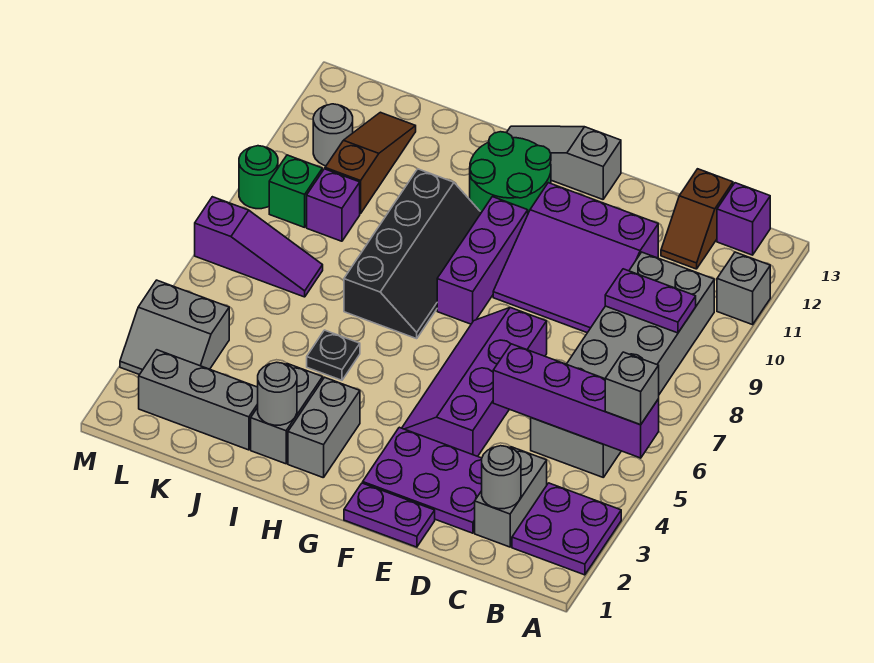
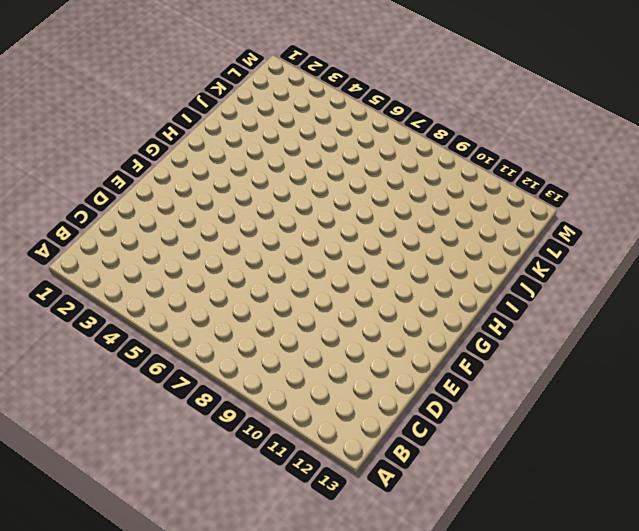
none -> purple 2x2 plate [512,483,621,575]
none -> grey 1x1 brick [717,252,770,325]
none -> grey 2x6 brick [531,252,714,477]
none -> purple 1x1 brick [717,183,770,255]

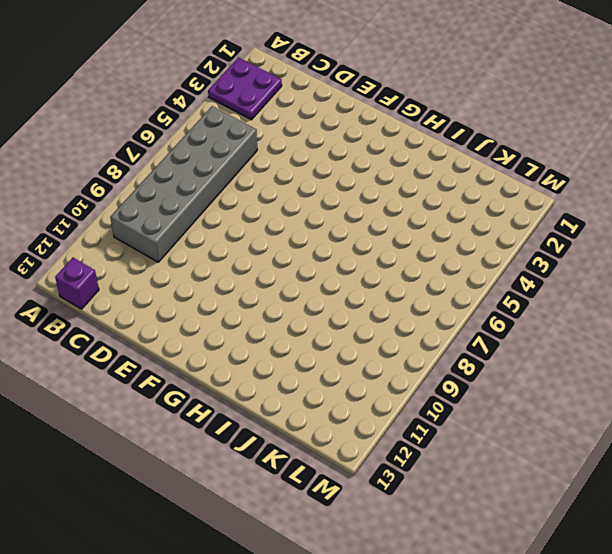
none -> grey 1x1 brick [717,252,770,325]
none -> grey 1x2 brick [475,447,547,547]
none -> brown 1x2 slope [661,169,733,269]
none -> purple 2x3 plate [363,427,482,533]

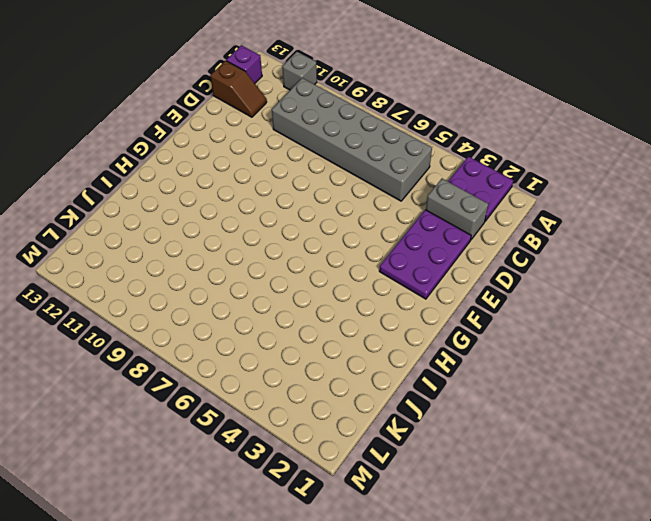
none -> purple 3x3 slope [493,183,658,333]
none -> purple 1x2 plate [344,483,435,547]
none -> purple 2x4 slope [402,308,547,456]
none -> grey 1x3 slope [507,126,621,199]

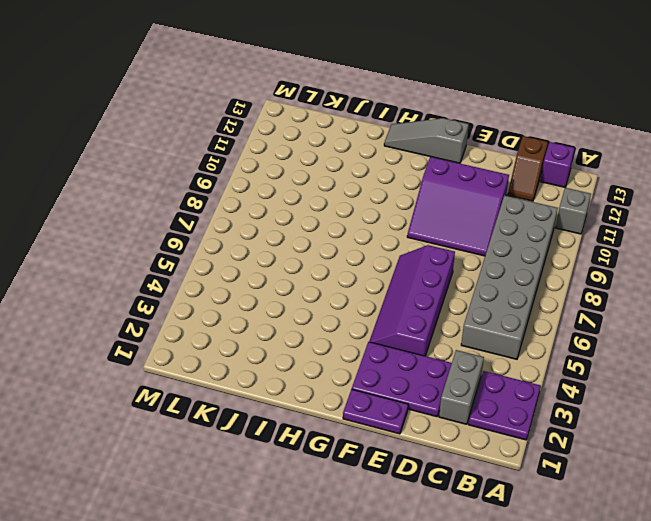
none -> purple 1x3 brick [437,197,528,324]
none -> green 2x2 round brick [470,132,551,213]
none -> grey 1x2 brick [288,377,360,478]
none -> black 2x4 slope [344,169,481,339]

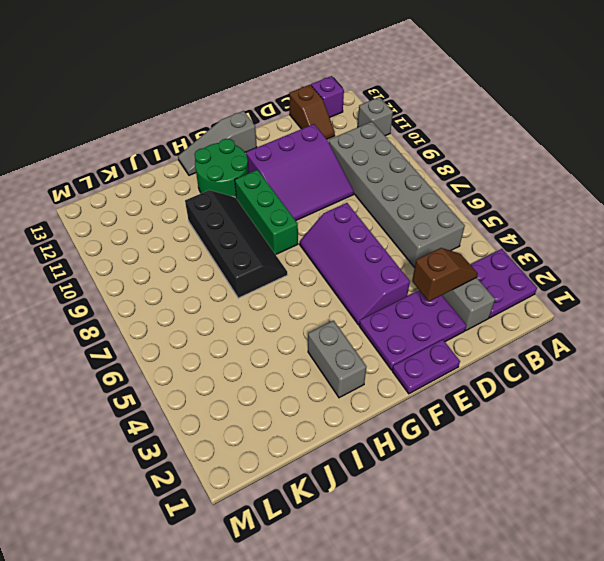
brown 1x2 slope [412,248,478,301] -> none
green 1x3 brick [235,170,298,255] -> purple 1x3 brick [437,197,528,324]
none -> grey 1x2 brick [251,364,323,464]
none -> black 1x1 plate [307,330,360,380]
none -> grey 1x3 brick [139,350,258,450]
none -> purple 1x3 slope [195,197,323,297]

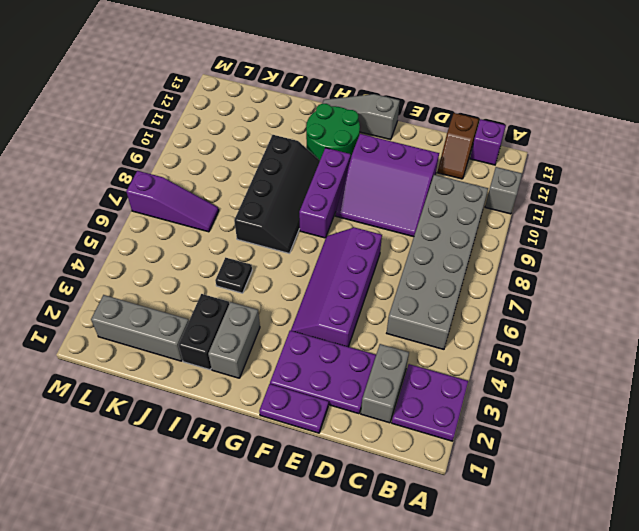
black 1x2 brick [179,294,229,370] -> grey 1x2 brick [251,364,323,464]
none -> purple 1x1 brick [307,169,360,241]
none -> brown 1x3 slope [325,112,416,214]
none -> grey 2x2 slope [120,280,229,375]
none -> green 1x1 brick [269,155,322,227]

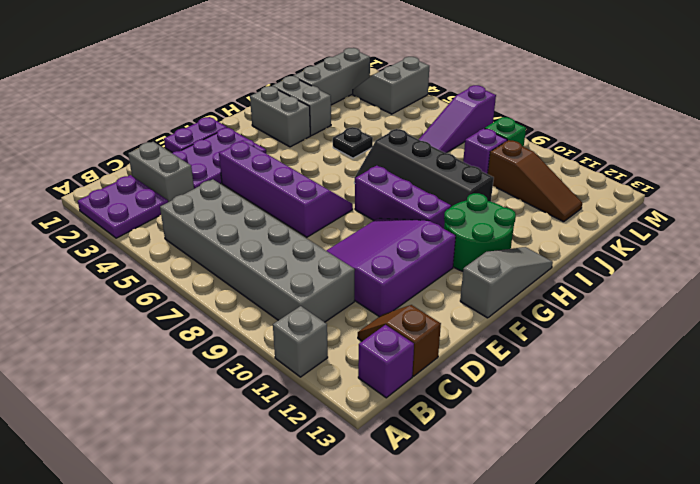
none -> grey 1x1 round brick [313,104,353,166]
none -> green 1x1 round brick [239,146,278,209]
none -> purple 1x4 brick [493,344,659,458]
none -> purple 1x2 plate [605,269,696,333]

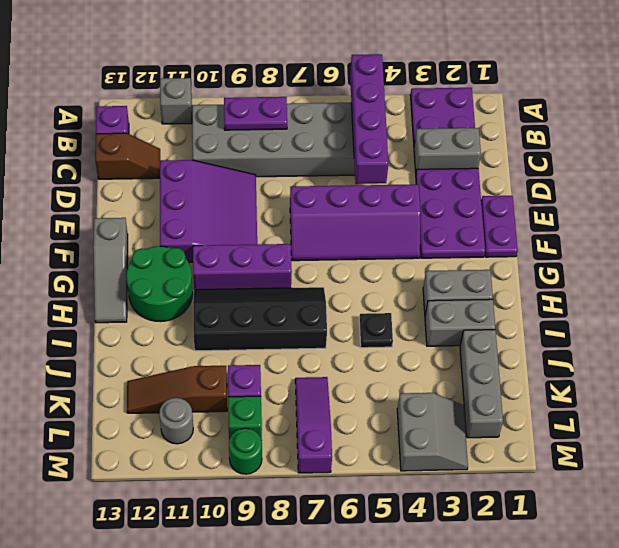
purple 1x2 plate [224,97,287,130] -> purple 1x2 plate turned to [605,269,696,333]
none -> grey 1x1 round brick [482,446,521,509]
none -> grey 1x1 round brick [258,362,297,425]
none -> grey 1x1 brick [605,352,659,425]

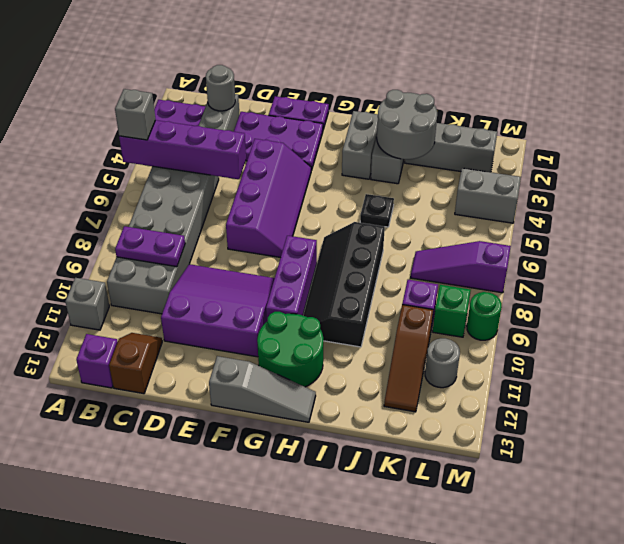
grey 2x2 round brick [377,90,437,159] -> grey 1x1 round brick [258,362,297,425]

